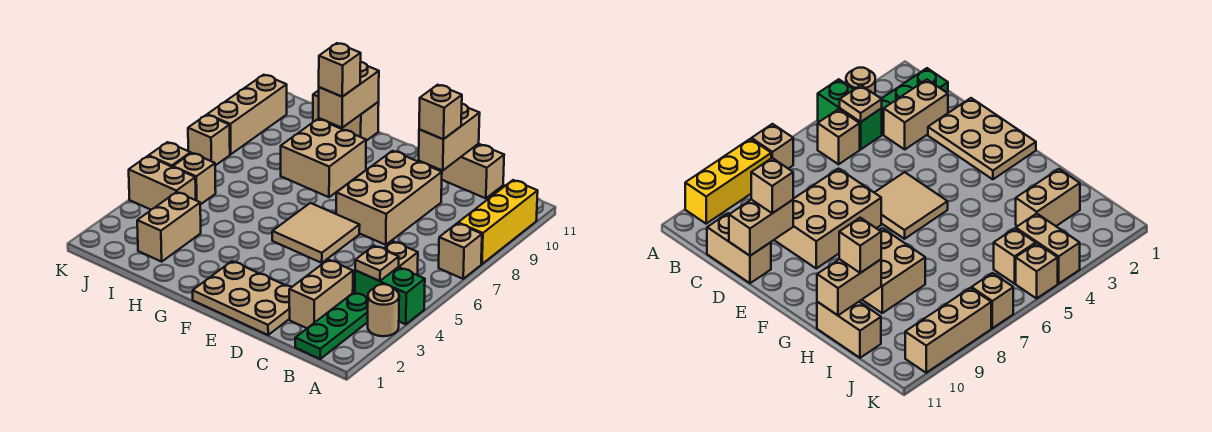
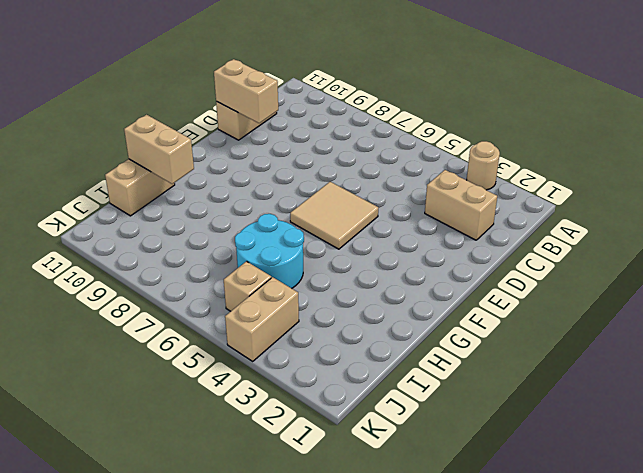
cyan 2x2 round brick [235,214,304,288] -> none
none -> green 1x2 brick [355,267,425,324]
none -> tan 1x1 brick [439,223,482,279]
none -> yellow 1x3 brick [458,180,538,264]

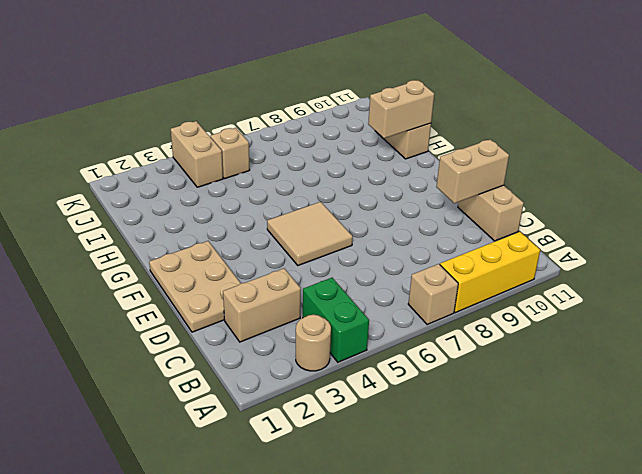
none -> green 1x3 plate [295,292,368,359]
none -> tan 1x1 brick [384,241,418,275]
none -> tan 2x3 brick [336,151,442,245]

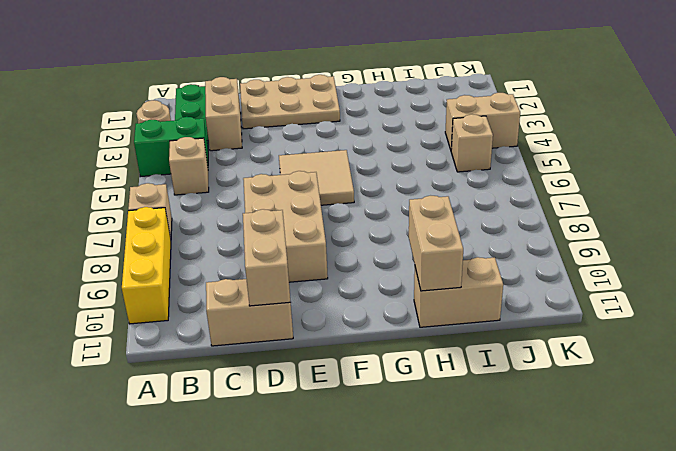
none -> tan 2x2 brick [281,119,366,197]
none -> tan 1x2 brick [137,192,201,262]
none -> tan 1x1 brick [149,142,191,167]

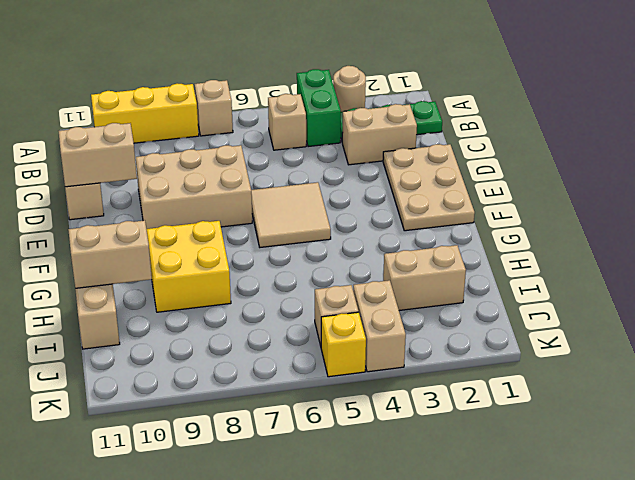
yellow 2x2 brick [146,221,231,312] -> tan 2x2 brick [281,119,366,197]
yellow 1x1 brick [321,312,366,377] -> tan 1x1 brick [149,142,191,167]
none -> tan 1x1 brick [188,115,230,166]
none -> tan 1x3 brick [207,75,287,154]
none -> tan 1x1 plate [355,246,399,281]

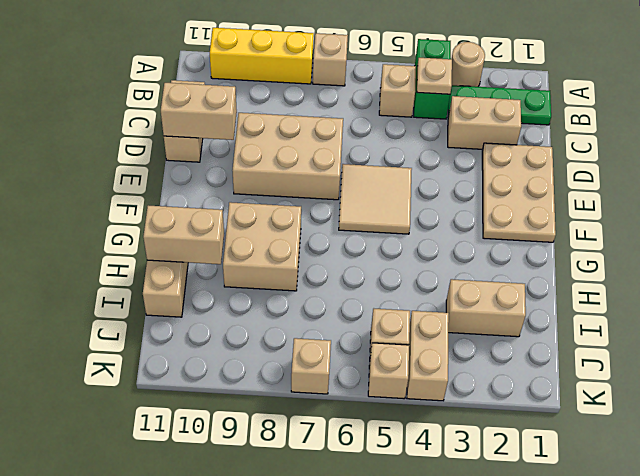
none -> tan 1x3 brick [207,75,287,154]
none -> tan 1x1 brick [419,85,462,139]
none -> tan 1x1 brick [319,43,361,97]

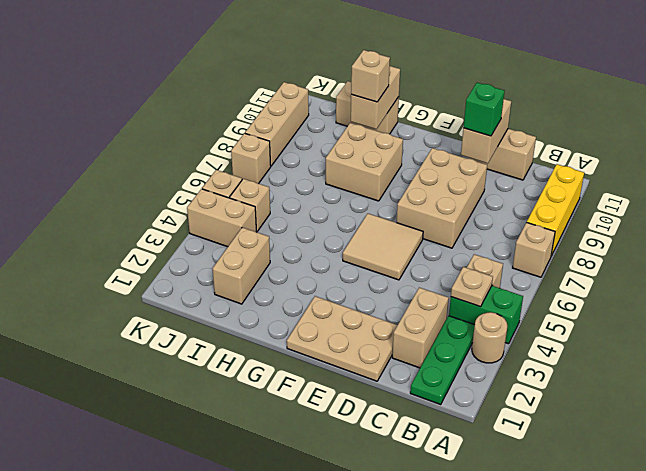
green 1x1 brick [464,83,505,136] -> tan 1x1 brick [419,85,462,139]

